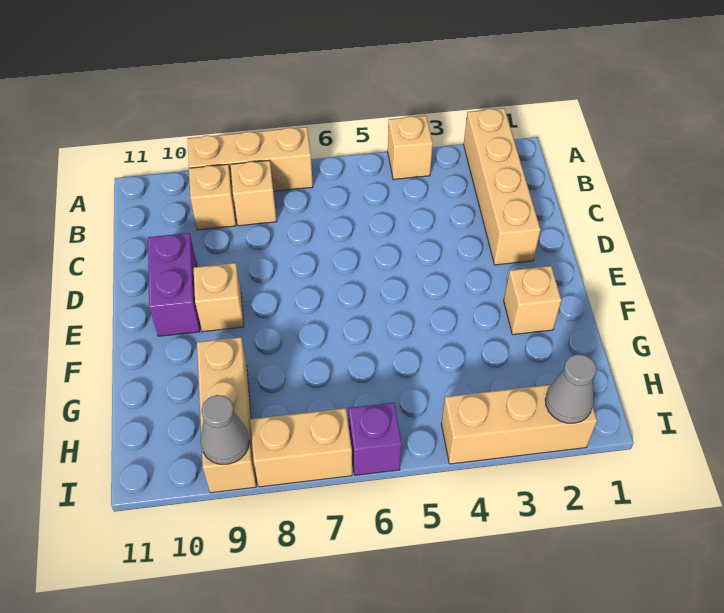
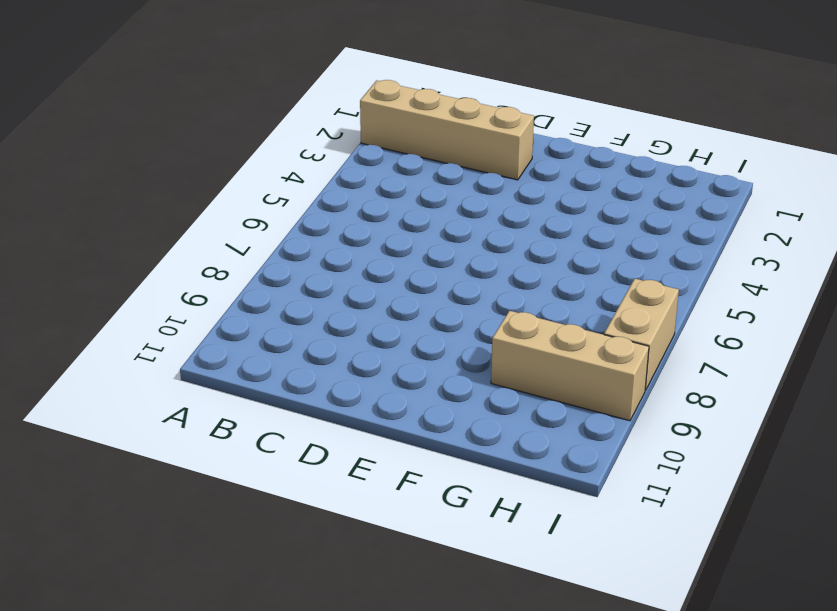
none -> tan 1x1 brick [388,116,433,180]
none -> tan 1x3 brick [188,127,313,191]
none -> tan 1x1 brick [231,160,277,226]

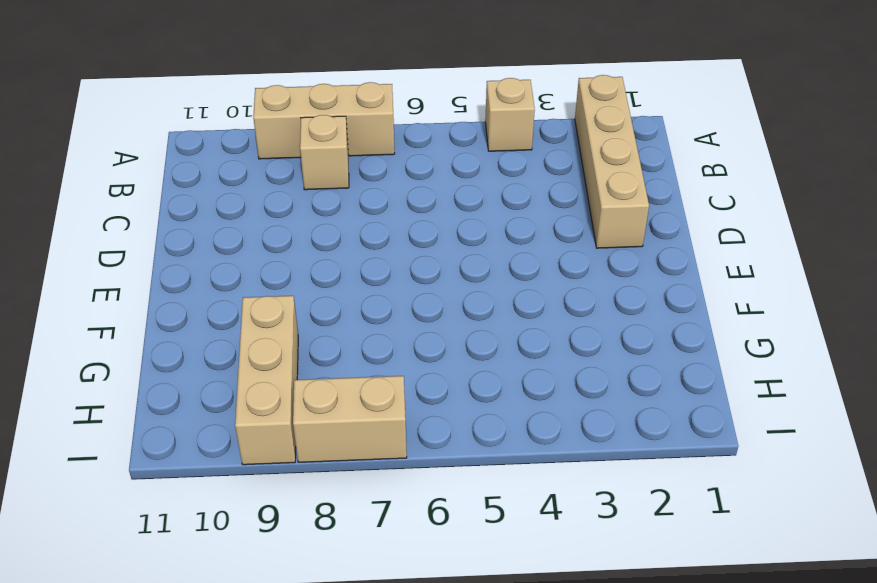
none -> tan 1x1 brick [189,164,236,230]
none -> purple 1x2 brick [148,233,200,336]
none -> tan 1x1 brick [194,263,244,332]

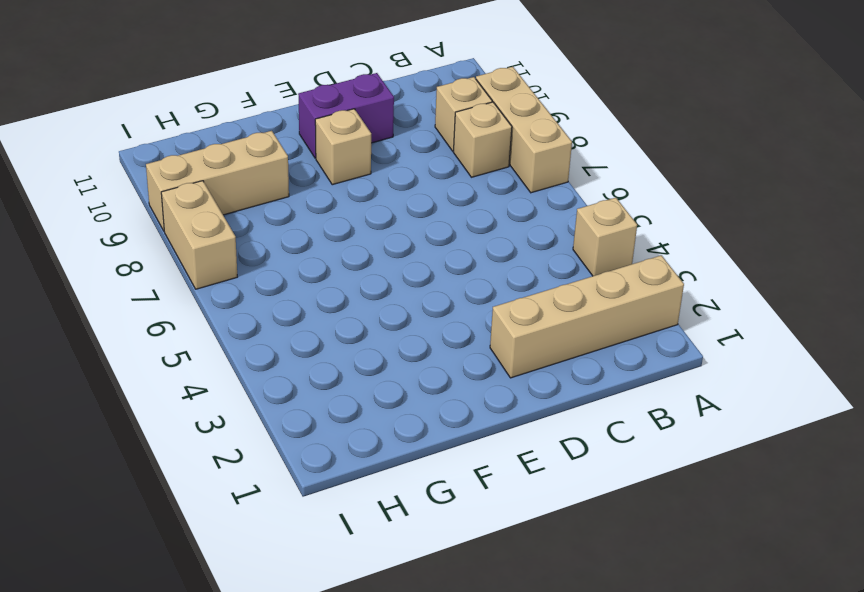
none -> tan 1x1 brick [504,266,561,335]
none -> tan 1x3 brick [441,385,597,464]
none -> purple 1x1 brick [348,403,402,475]

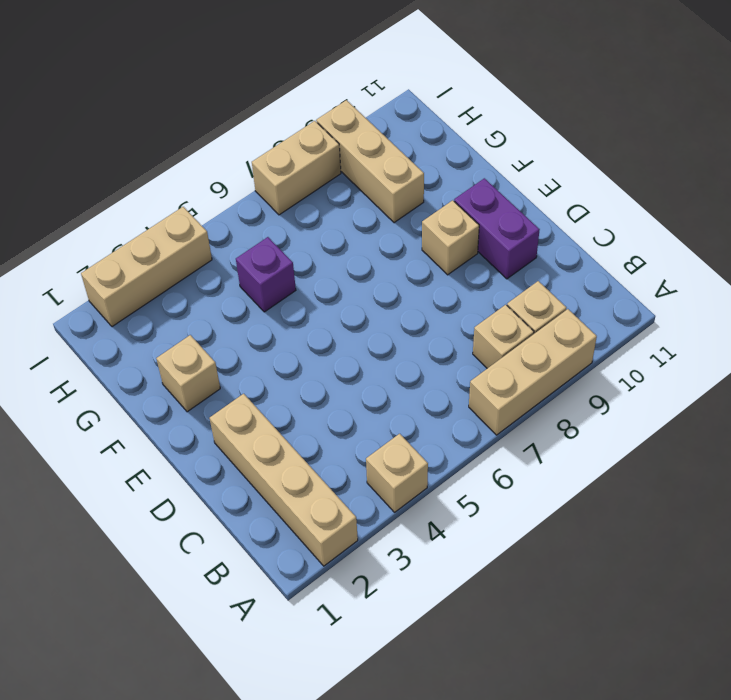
purple 1x1 brick [236,237,296,312] -> purple 1x1 brick moved to [348,403,402,475]
none -> grey 1x1 cone [545,354,596,423]
none -> grey 1x1 cone [200,395,249,464]

